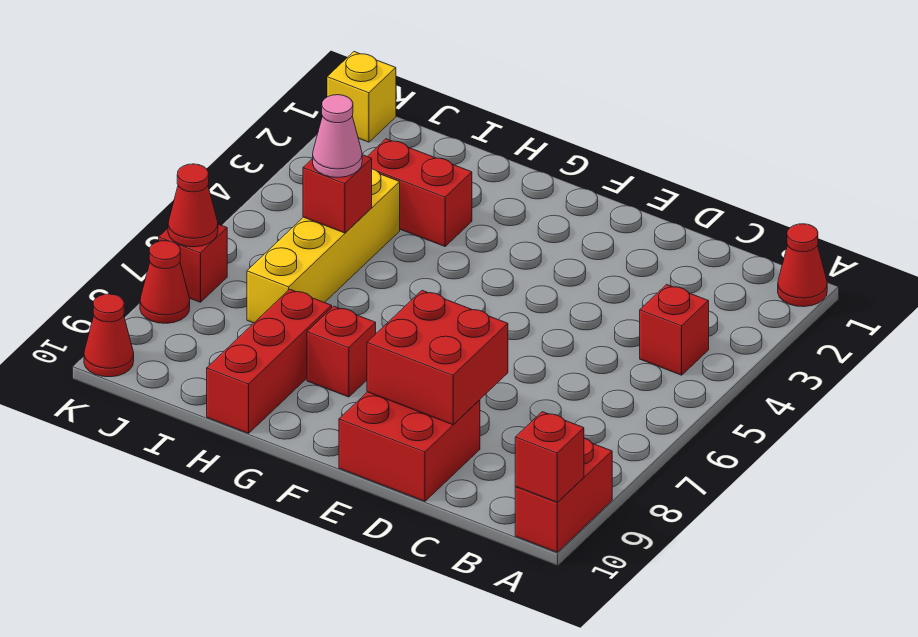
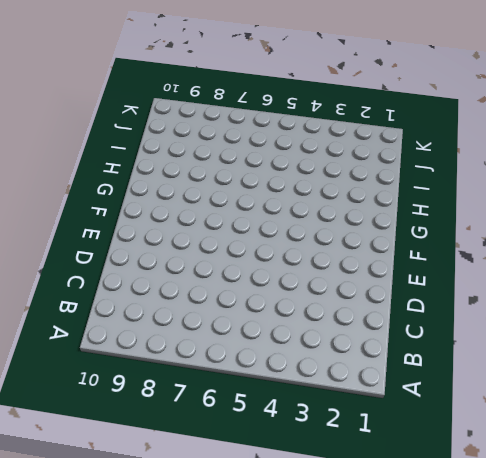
none -> red 1x1 cone [778,224,827,307]
none -> red 1x2 brick [515,438,612,552]
none -> red 1x1 brick [640,284,709,375]

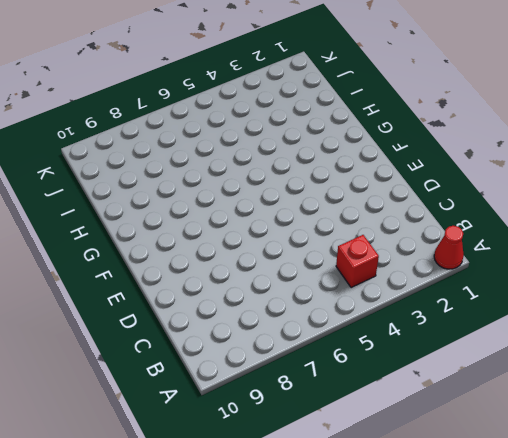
none -> red 1x2 brick [515,438,612,552]
none -> red 2x2 brick [339,392,480,501]
none -> red 1x1 brick [307,306,376,397]

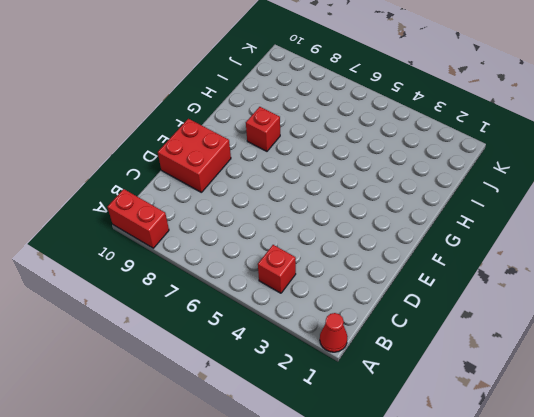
none -> red 1x2 brick [367,139,472,246]
none -> red 1x3 brick [207,289,332,433]
none -> yellow 1x4 brick [247,169,400,323]

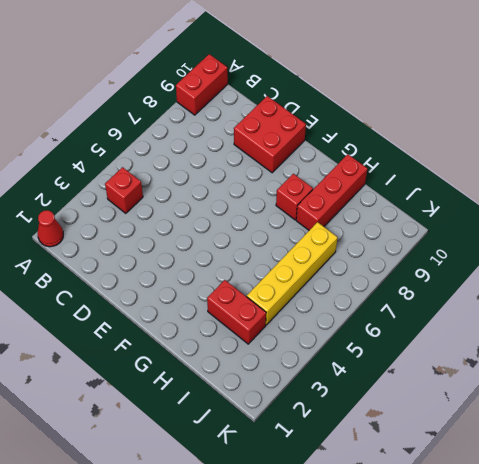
none -> yellow 1x1 brick [327,52,396,142]
none -> red 1x1 brick [159,224,227,302]
none -> red 1x1 cone [140,241,190,323]

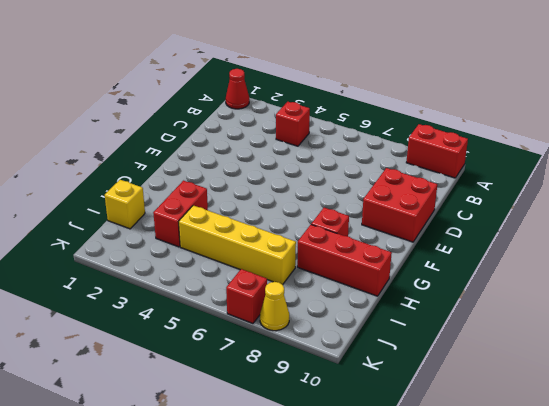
yellow 1x1 brick [105,180,145,229] -> yellow 1x1 brick moved to [327,52,396,142]
yellow 1x1 cone [260,282,289,331] -> red 1x1 cone [140,241,190,323]
none -> red 1x1 cone [84,294,134,377]
none -> red 1x1 brick [515,412,584,502]
none -> red 2x2 brick [367,290,508,425]

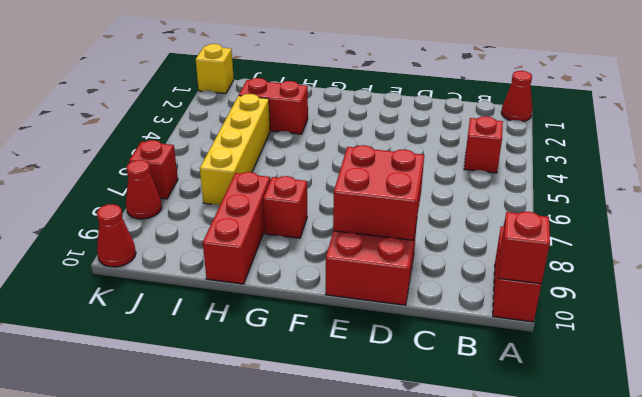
none -> red 1x1 brick [303,155,372,233]
none -> red 1x1 cone [168,164,218,247]
none -> pink 1x1 cone [313,95,362,177]

